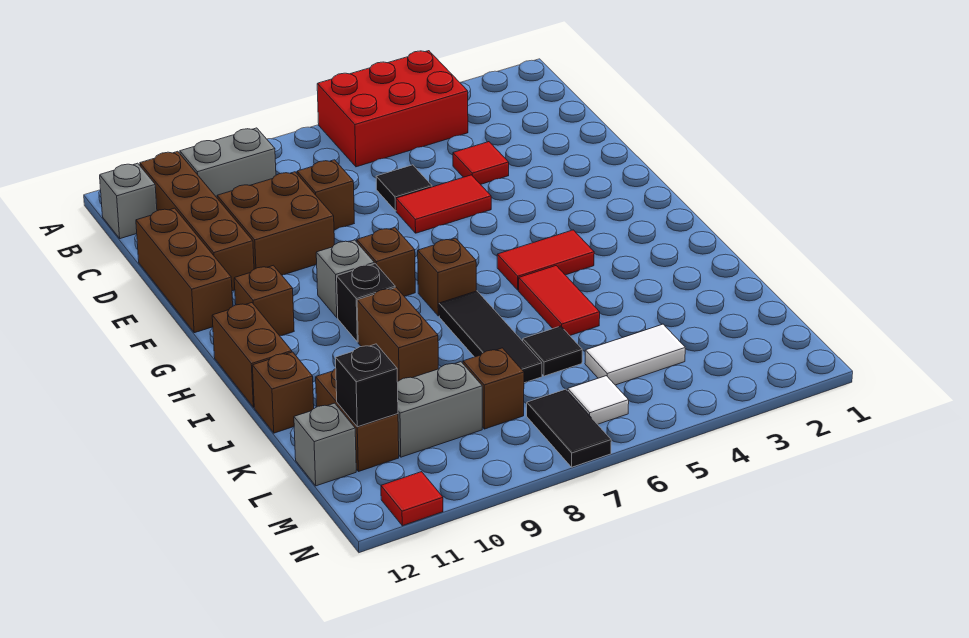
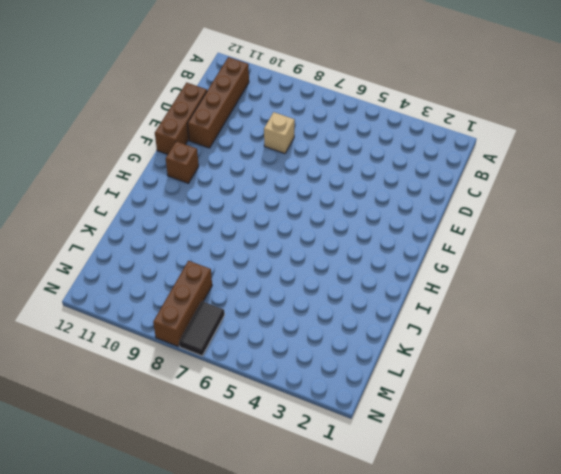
tan 1x1 brick [264,112,295,154] -> brown 1x1 brick [297,160,354,230]
brown 1x3 brick [153,261,212,346] -> brown 1x1 brick [463,348,524,429]
none -> red 2x3 brick [317,51,468,167]
none -> grey 1x2 brick [180,128,276,197]
none -> grey 1x1 brick [100,163,157,239]
none -> red 1x1 tile [453,142,509,184]

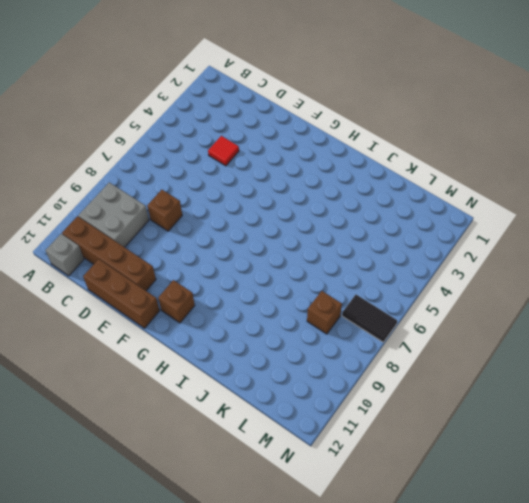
grey 2x2 brick [78,182,149,247] -> grey 1x2 brick [180,128,276,197]
none -> red 2x3 brick [317,51,468,167]
none -> black 1x1 tile [376,165,432,211]
none -> brown 2x2 brick [217,172,334,275]
none -> red 1x2 tile [396,175,491,233]

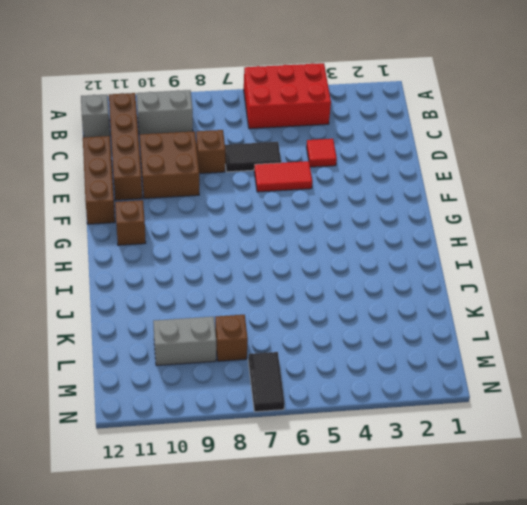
black 1x2 tile [225,142,281,172] -> black 1x1 tile [376,165,432,211]
none -> brown 1x1 brick [357,228,415,296]
none -> grey 1x1 brick [316,240,374,318]
none -> red 1x2 tile [497,230,594,290]
none -> brown 1x1 brick [418,238,476,316]

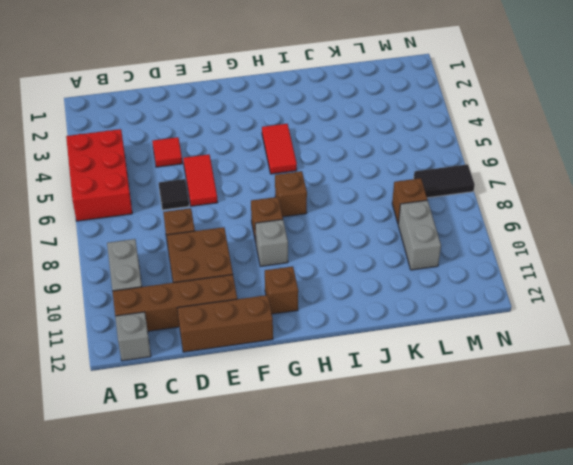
none -> black 1x1 brick [337,264,395,342]
none -> brown 1x2 brick [212,303,292,407]
none -> red 1x2 tile [519,266,600,335]
none -> black 1x3 tile [439,291,542,383]

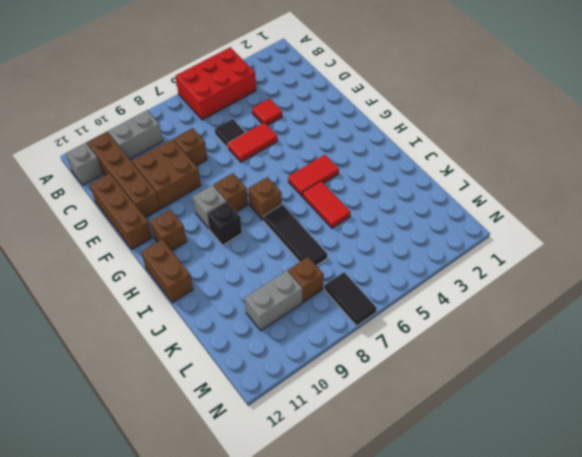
none -> brown 1x2 brick [357,288,438,382]
none -> brown 1x1 brick [252,352,314,433]
none -> black 1x1 tile [523,326,582,376]
none -> brown 1x2 brick [316,369,399,472]

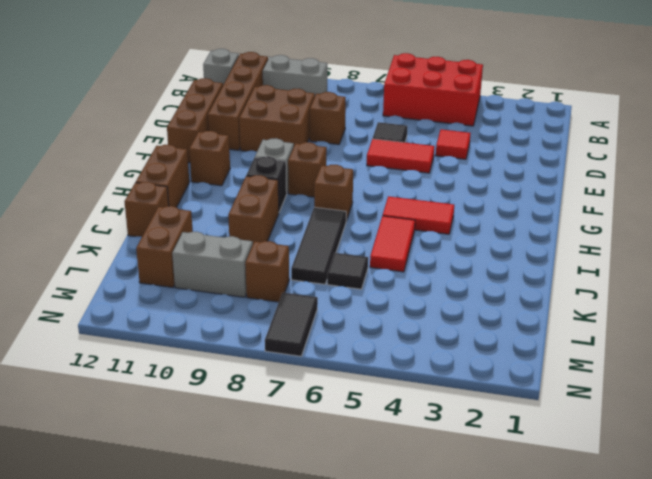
none -> white 1x2 tile [585,324,685,385]
none -> grey 1x1 brick [294,403,356,486]
none -> white 1x1 tile [568,376,629,424]
none -> red 1x1 tile [381,472,443,526]

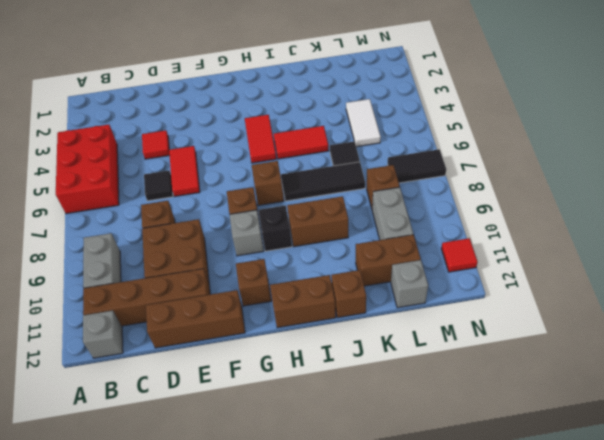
none -> white 1x1 tile [568,376,629,424]
none -> black 1x1 brick [336,344,398,427]

